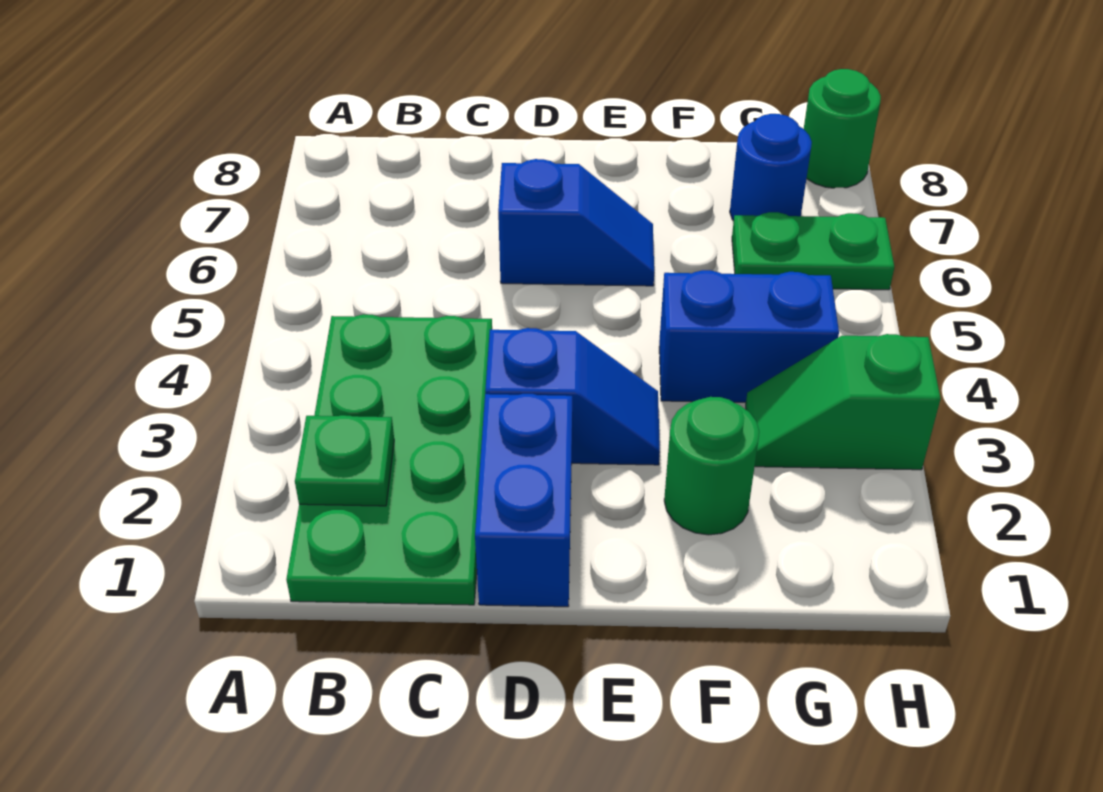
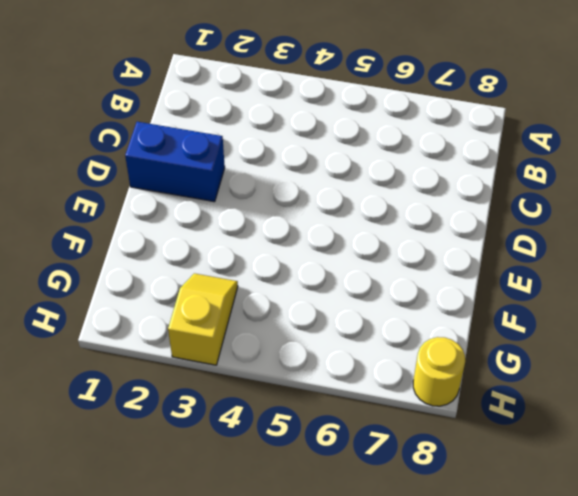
yellow 1x2 slope [168,273,238,365] -> green 1x2 slope [746,334,941,470]
yellow 1x1 round brick [413,337,465,406] -> green 1x1 round brick [804,69,881,188]
none -> green 2x4 plate [286,314,492,605]
none -> blue 1x2 slope [485,328,660,465]

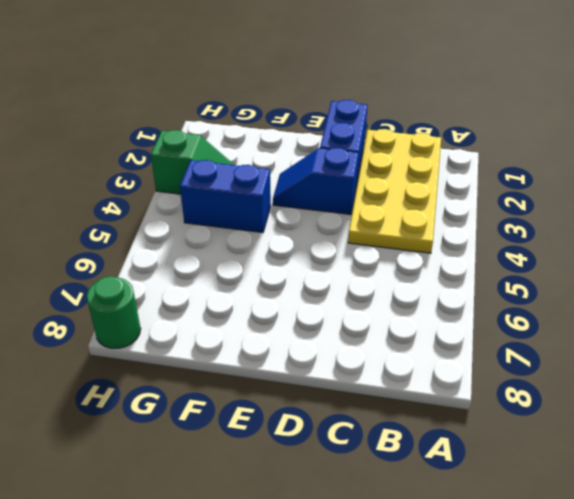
yellow 2x4 plate [348,129,441,253] -> green 2x4 plate [286,314,492,605]
none -> blue 1x2 slope [498,159,654,286]
none -> green 1x1 round brick [664,397,759,535]

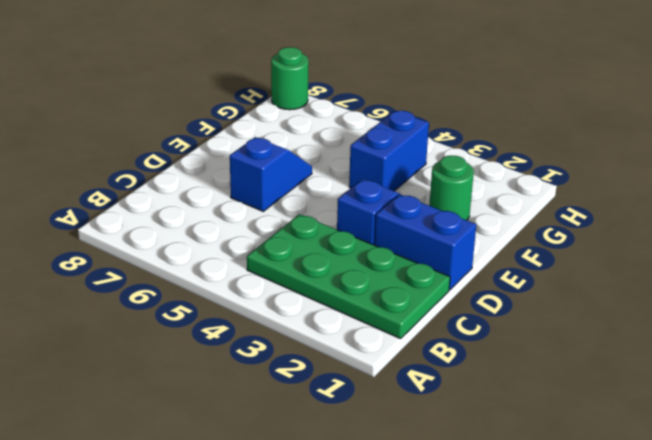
none -> green 1x2 slope [746,334,941,470]
none -> green 1x2 plate [732,212,894,290]

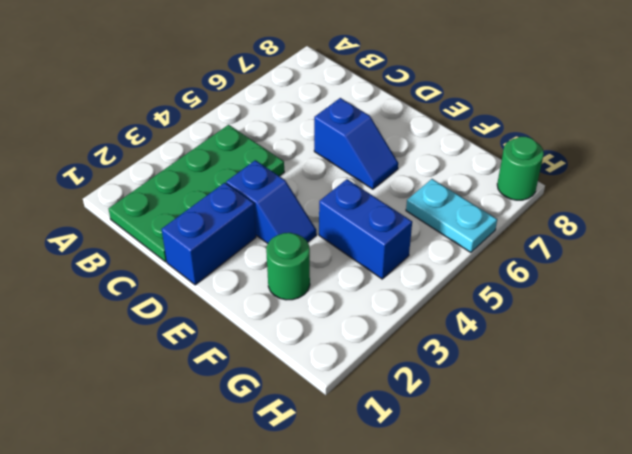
cyan 1x2 plate [406,179,497,252] -> green 1x2 plate [732,212,894,290]
none -> green 1x2 slope [746,334,941,470]
none -> blue 1x1 round brick [730,114,812,221]

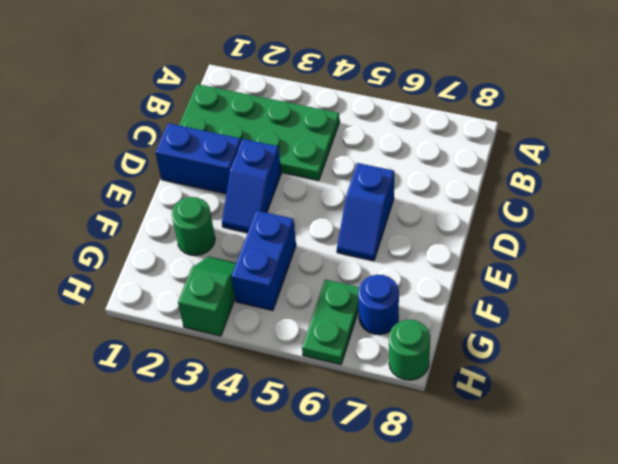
none -> green 1x1 plate [295,415,394,506]

